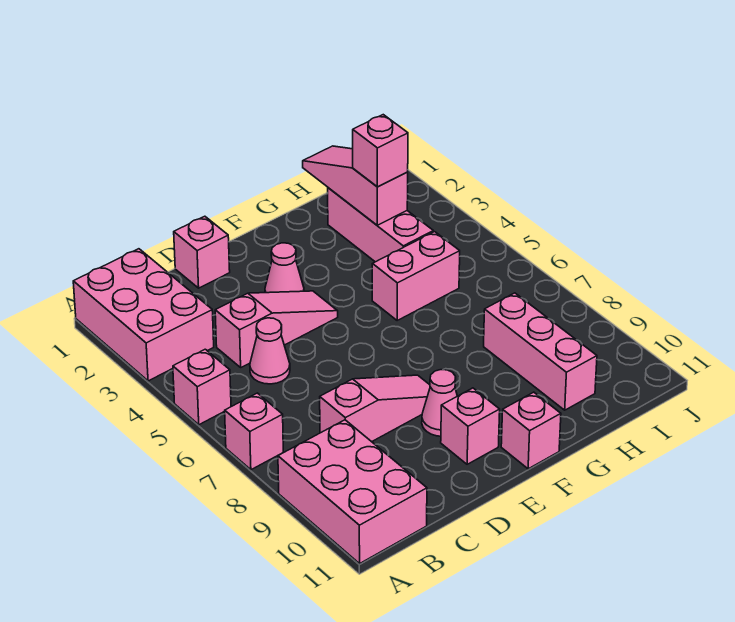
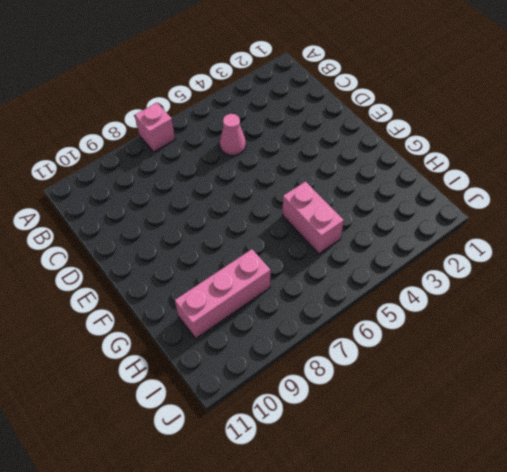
none -> pink 2x3 brick [73,249,214,381]
none -> pink 1x1 brick [173,349,231,425]
none -> pink 2x3 brick [278,420,427,564]

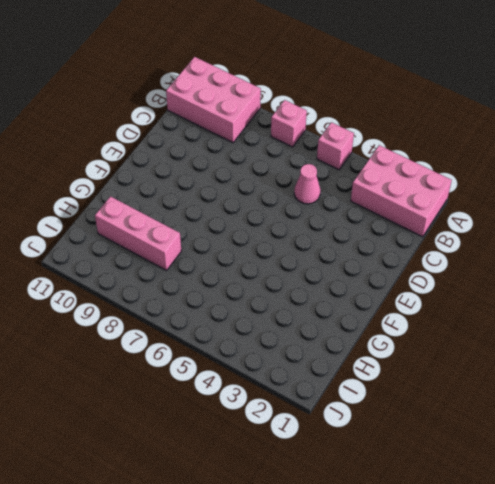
none -> pink 1x3 slope [215,291,338,367]
none -> pink 1x3 slope [320,375,430,442]
none -> pink 1x1 brick [174,216,230,288]

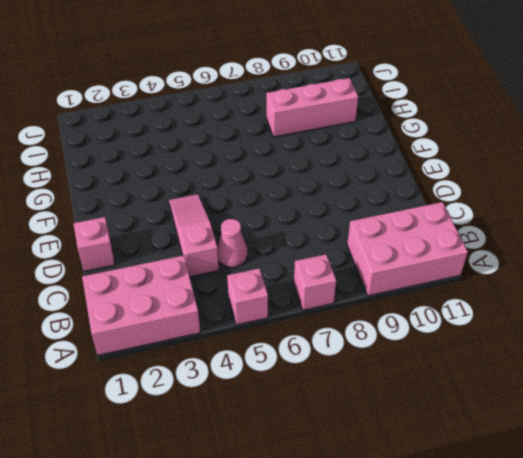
none -> pink 1x3 slope [320,375,430,442]
none -> pink 1x1 cone [265,243,304,293]
none -> pink 1x1 cone [422,370,457,436]

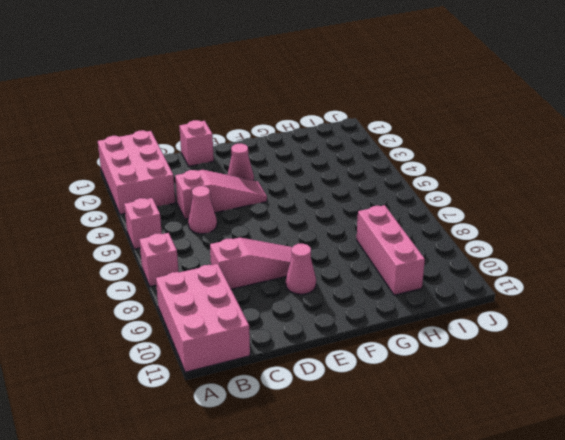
none -> pink 1x1 brick [441,388,500,464]
none -> pink 1x1 brick [501,392,561,469]
none -> pink 1x2 brick [372,232,460,320]

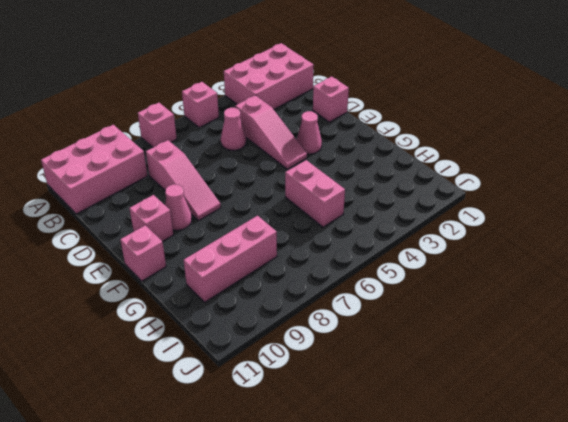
none -> pink 1x3 brick [328,188,433,262]
none -> pink 1x3 slope [303,146,408,225]
none -> pink 1x1 brick [353,115,408,187]

